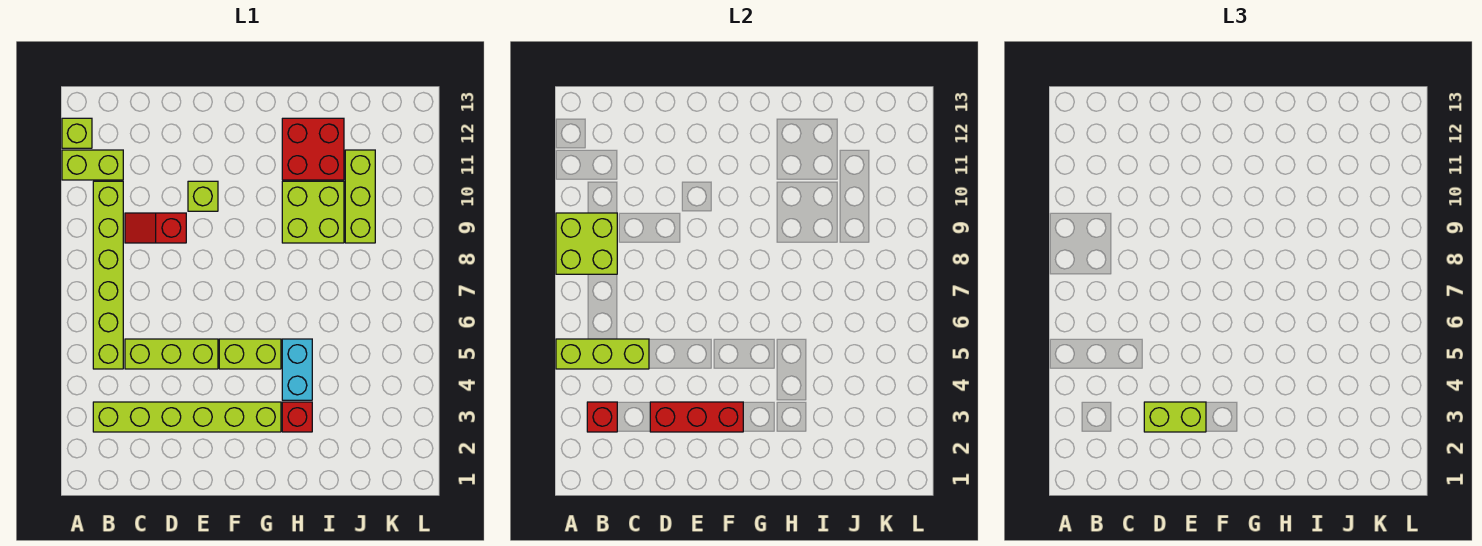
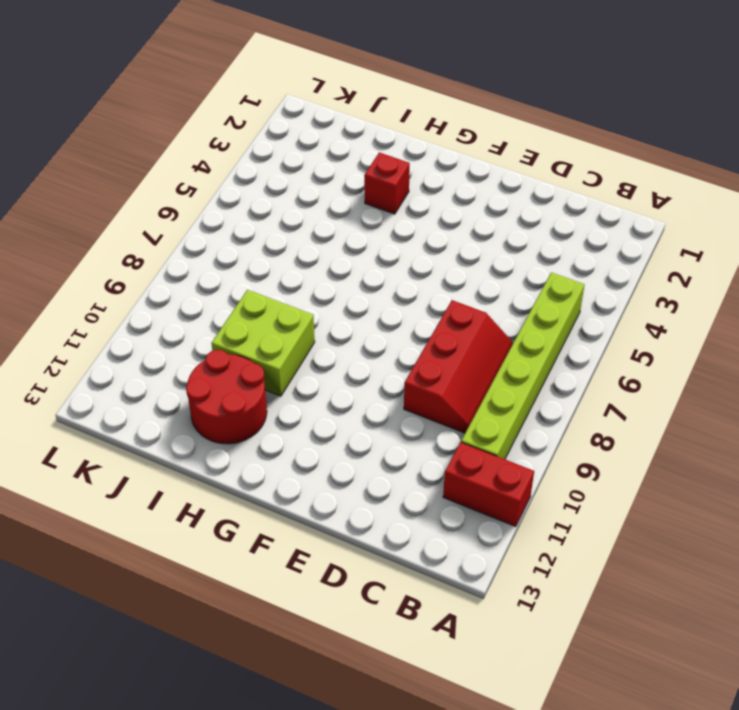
red 1x2 brick [443,442,534,527] -> lime 1x2 brick [62,150,123,180]
red 2x3 slope [404,300,513,433] -> red 1x2 slope [125,213,186,243]
red 2x2 round brick [186,350,267,444] -> red 2x2 brick [282,118,344,180]
none -> lime 1x1 brick [62,118,92,148]
none -> lime 1x6 brick [93,402,281,432]
none -> lime 1x3 brick [125,339,218,369]

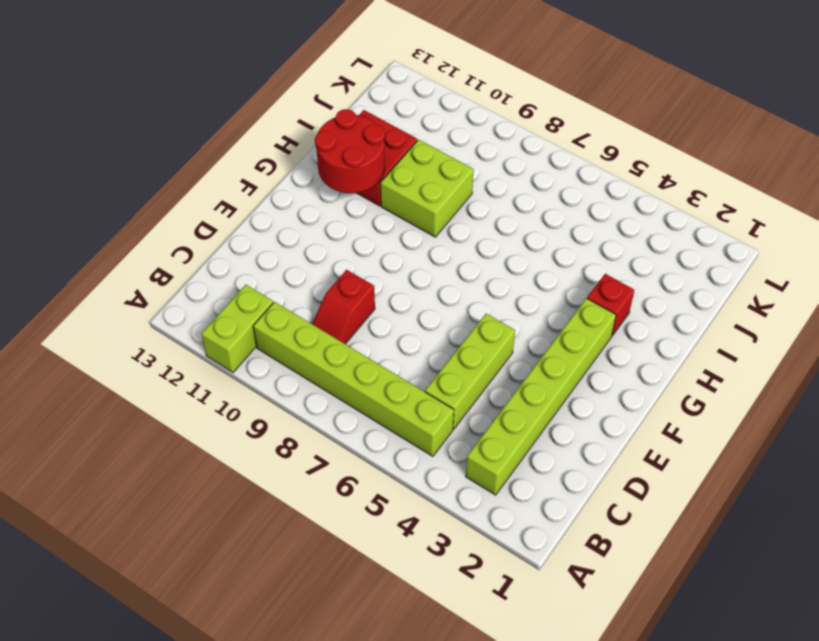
red 2x2 round brick [315,109,385,193] -> none
none -> lime 1x1 brick [62,118,92,148]
none -> lime 1x1 brick [188,181,218,211]
none -> lime 1x2 brick [219,339,281,369]

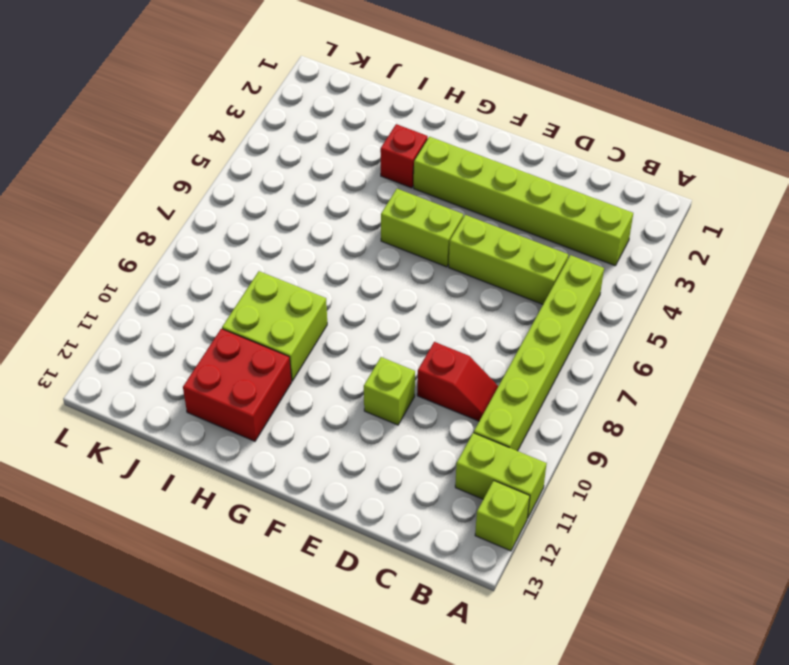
none -> cyan 1x2 brick [282,339,312,400]
none -> lime 1x3 brick [345,150,375,243]
none -> lime 1x3 brick [556,339,649,369]

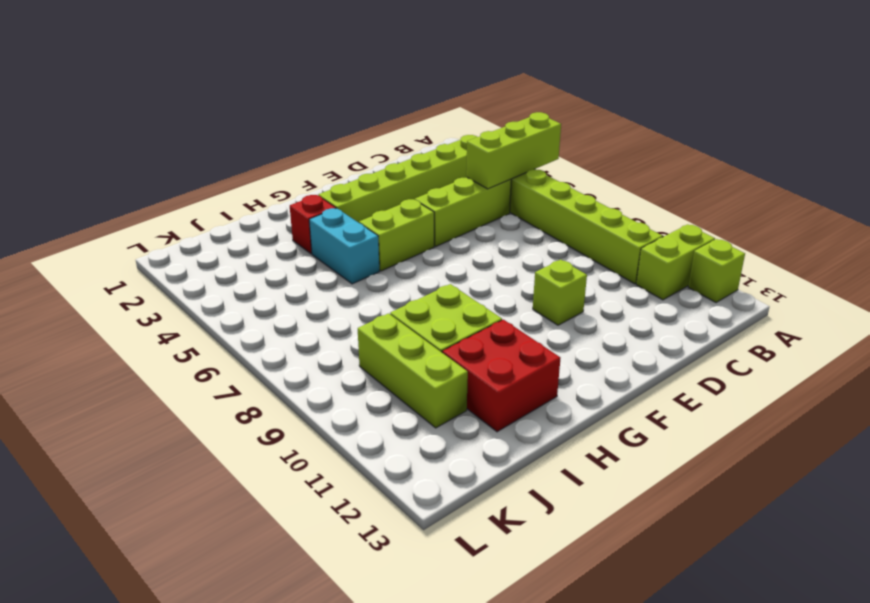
none -> red 1x2 slope [125,213,186,243]
none -> lime 2x2 brick [556,213,617,274]
none -> red 1x1 brick [587,402,617,432]

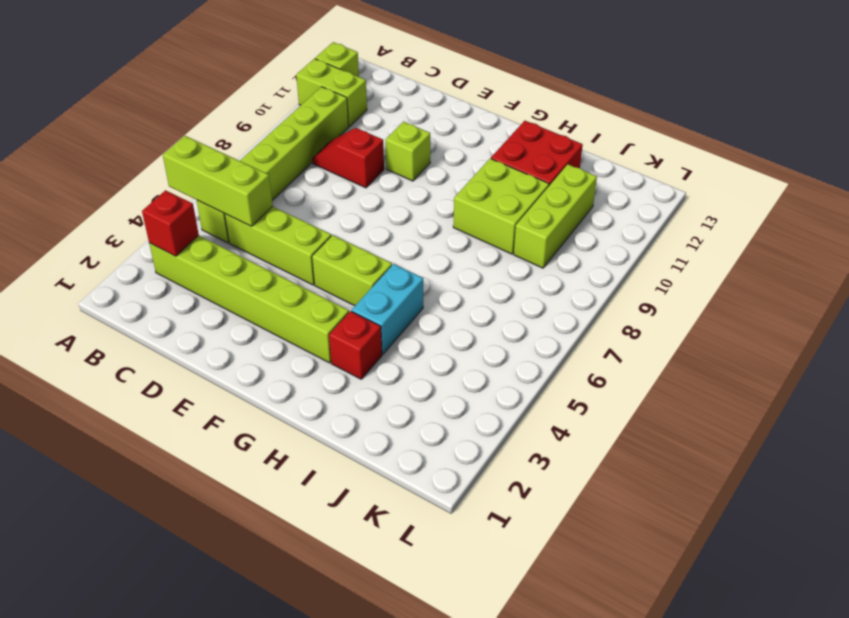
none -> lime 2x2 brick [556,213,617,274]
none -> red 1x3 brick [650,402,743,432]
none -> lime 1x2 brick [1144,402,1206,432]

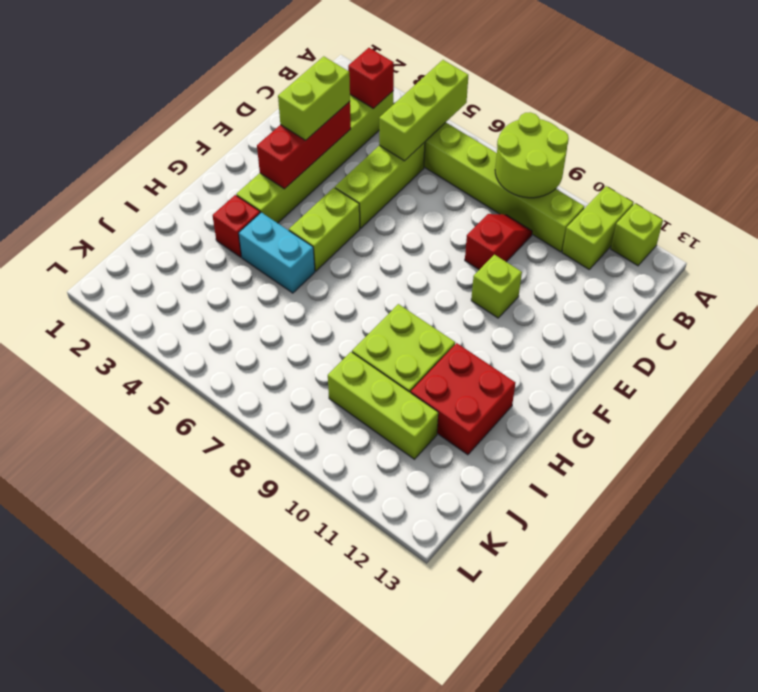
lime 2x2 round brick [495,112,569,198] -> lime 2x2 brick [556,213,617,274]

